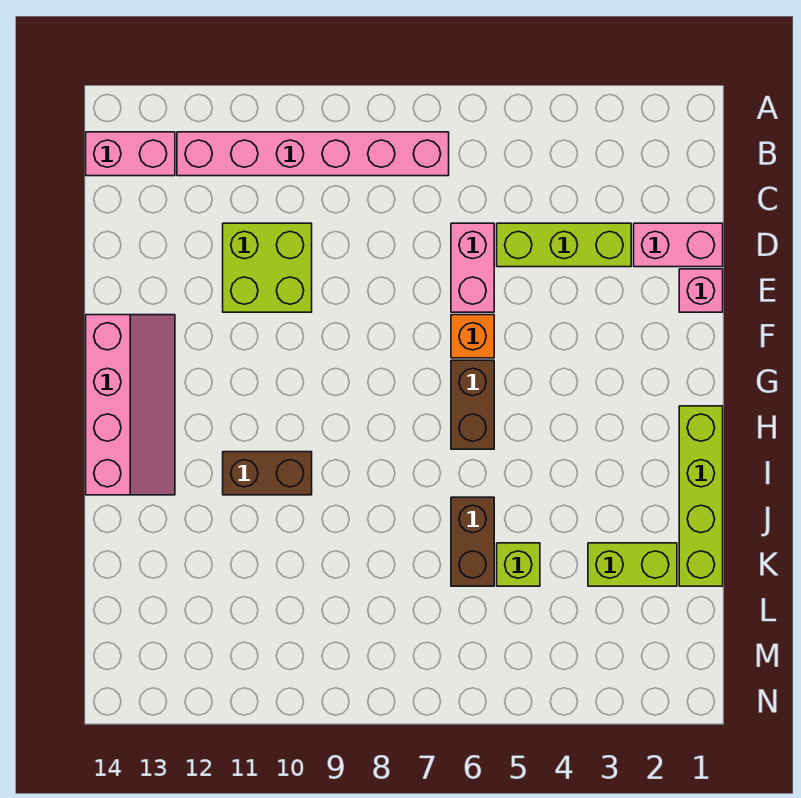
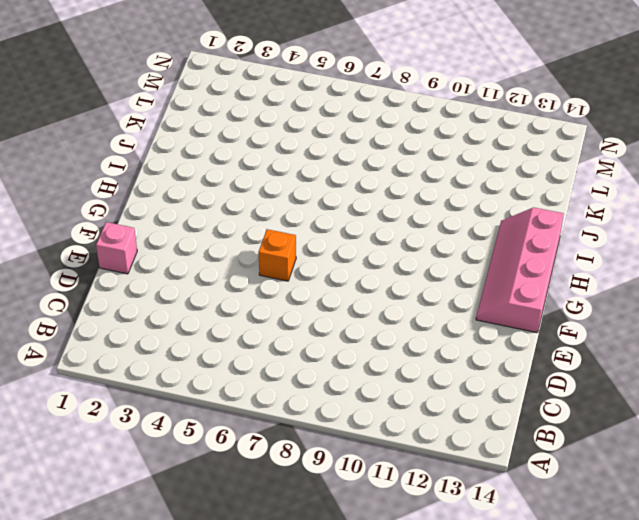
none -> pink 1x6 brick [177,132,449,176]
none -> pink 1x2 brick [86,132,175,176]
none -> pink 1x2 brick [634,223,723,267]

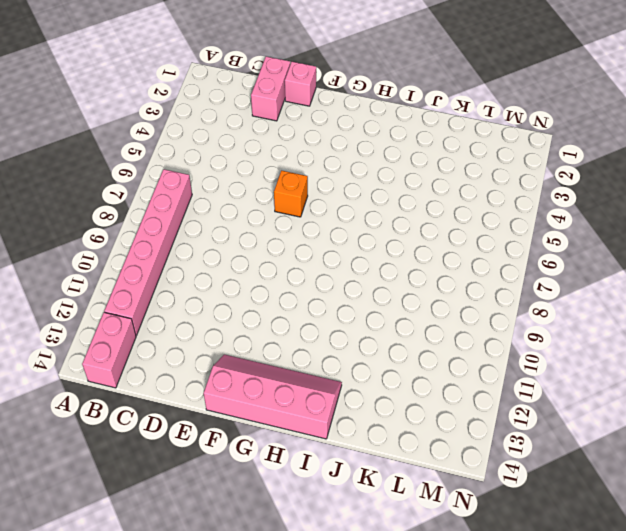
none -> lime 1x3 brick [497,223,631,267]
none -> pink 1x2 brick [451,223,494,312]
none -> lime 2x2 brick [223,223,312,312]

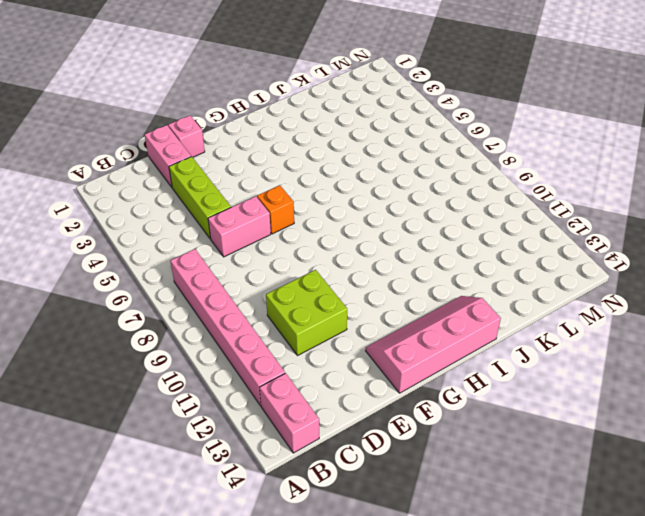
none -> brown 1x2 brick [451,360,494,449]
none -> lime 1x4 brick [679,406,723,586]
none -> brown 1x2 brick [223,452,312,495]

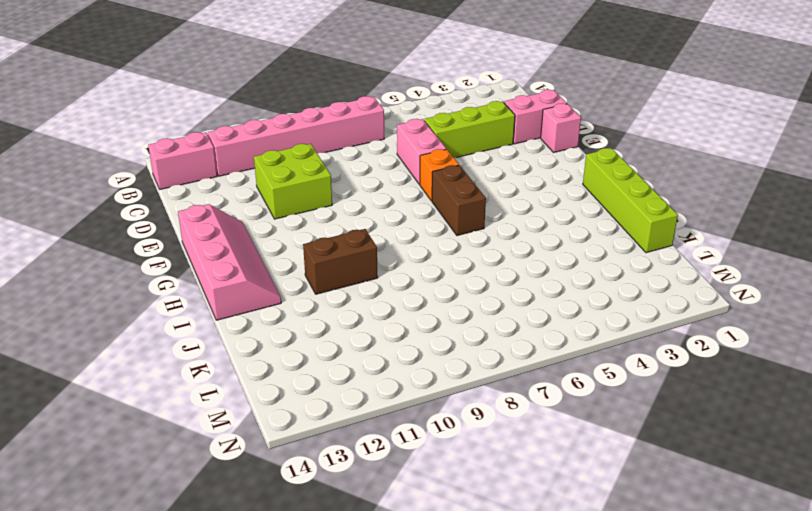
none -> brown 1x2 brick [451,497,494,586]
none -> lime 1x2 brick [588,543,677,586]
none -> lime 1x1 brick [497,543,540,586]

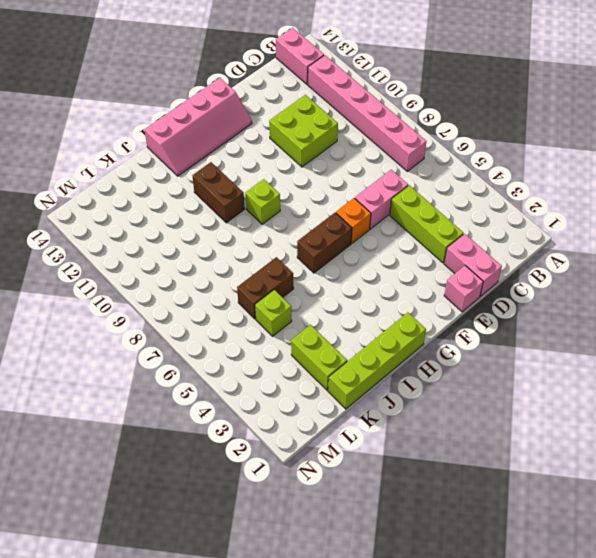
lime 1x1 brick [245,179,280,224] -> none

